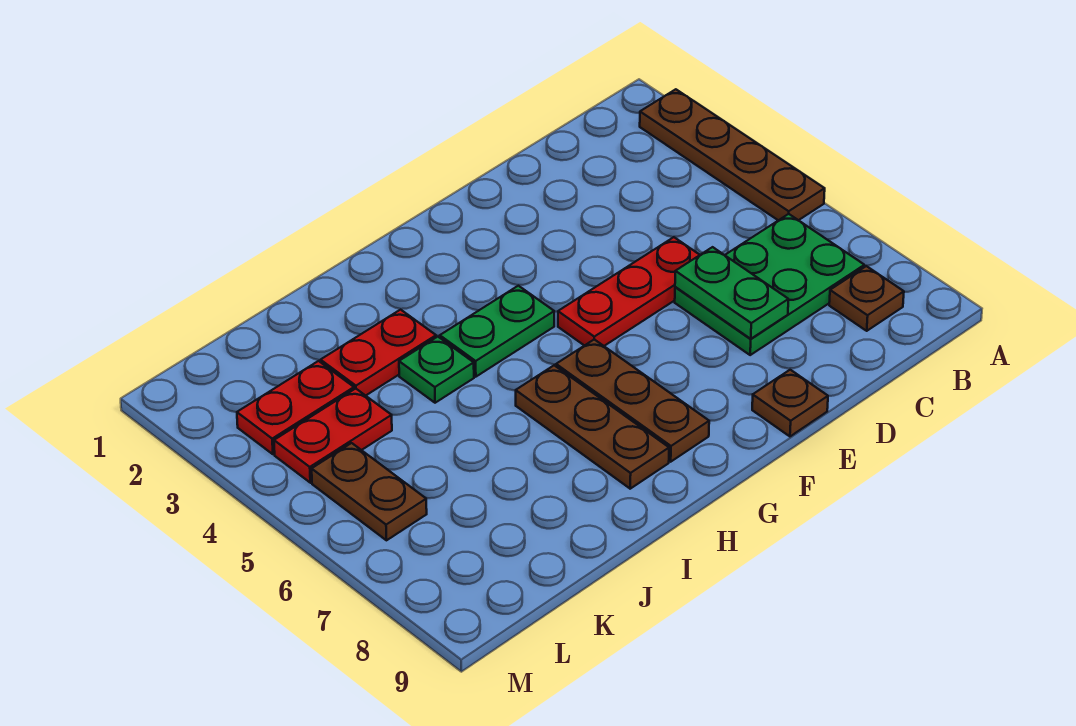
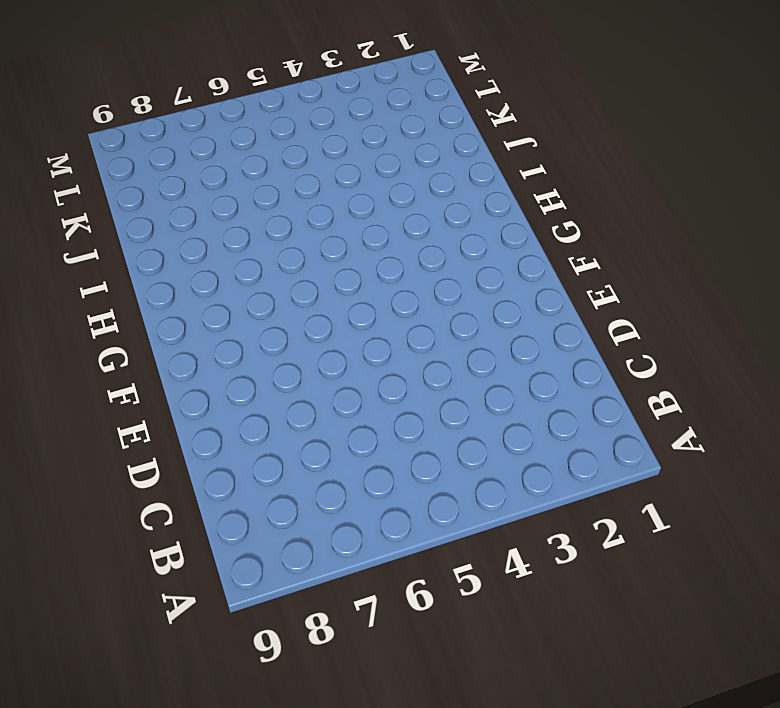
none -> brown 1x4 plate [640,89,825,220]
none -> green 2x3 plate [675,214,864,355]
none -> brown 1x1 plate [829,266,904,331]

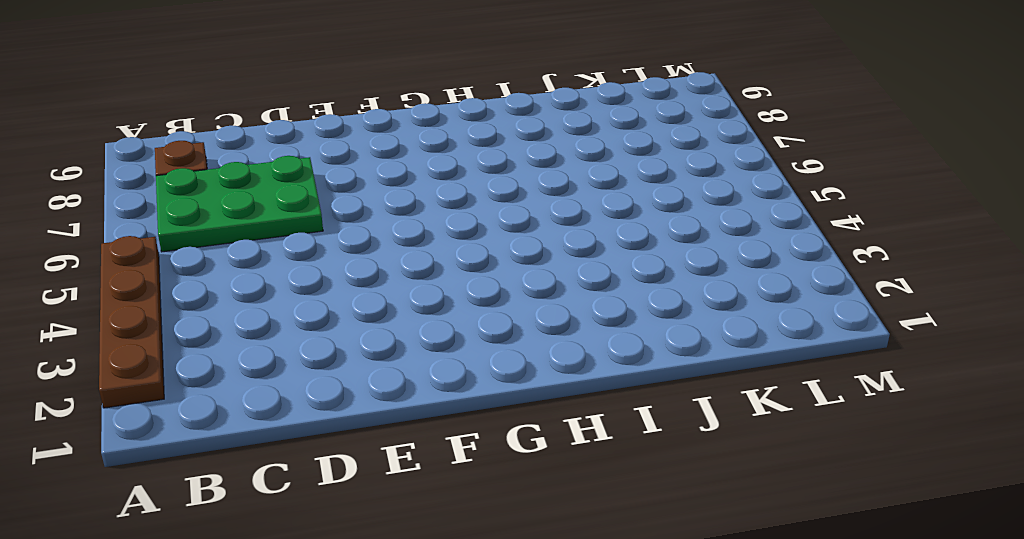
none -> red 1x3 plate [558,237,699,346]
none -> brown 1x1 plate [752,370,828,436]
none -> green 1x2 plate [440,286,554,377]

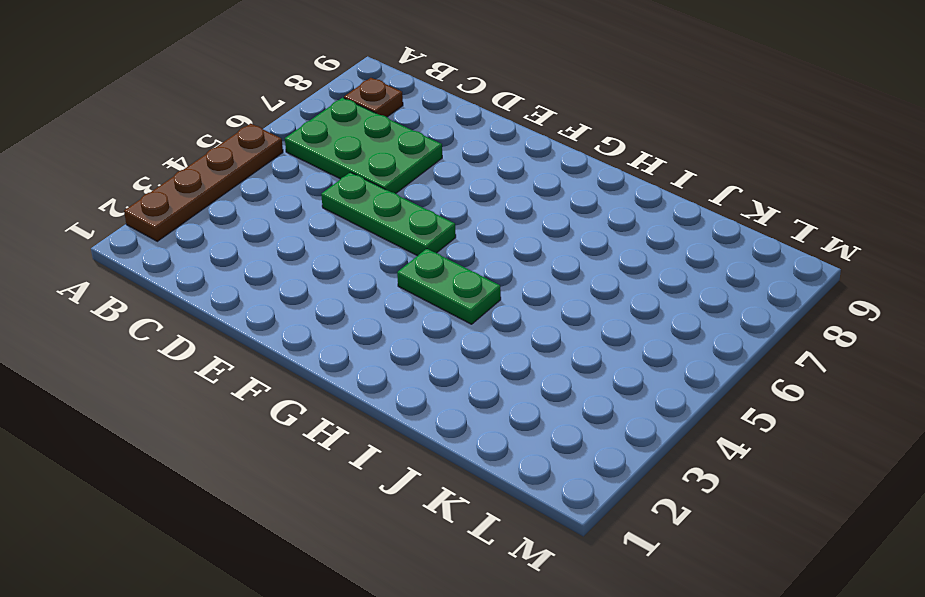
green 1x3 plate [321,172,456,256] -> red 1x3 plate [558,237,699,346]
none -> brown 1x1 plate [752,370,828,436]
none -> brown 1x3 plate [556,339,709,462]
none -> brown 1x3 plate [516,365,669,489]

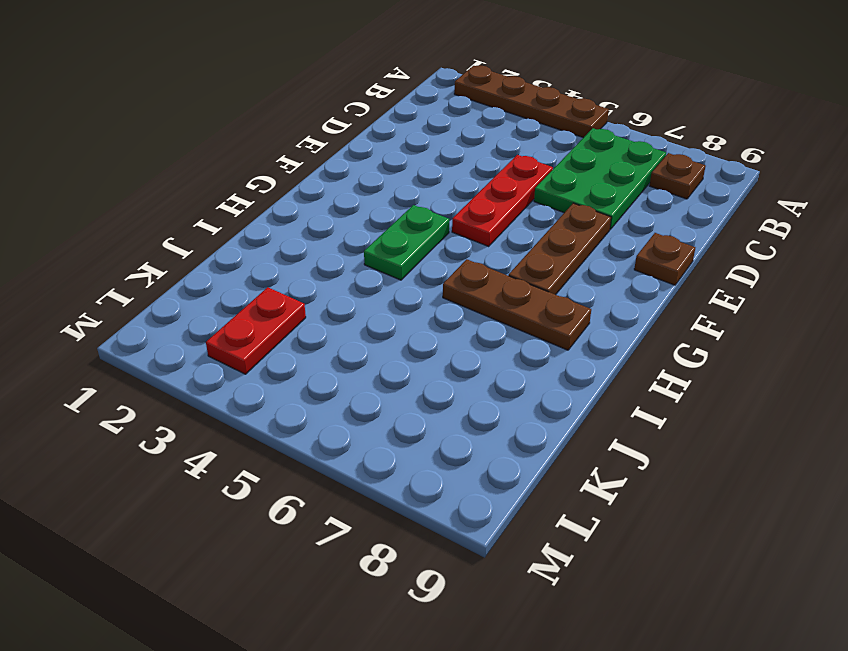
brown 1x3 plate [509,203,611,295] -> brown 1x3 plate turned to [556,339,709,462]
none -> red 1x2 plate [321,310,436,396]
none -> green 1x1 plate [399,337,474,403]
none -> red 1x2 plate [274,389,392,483]

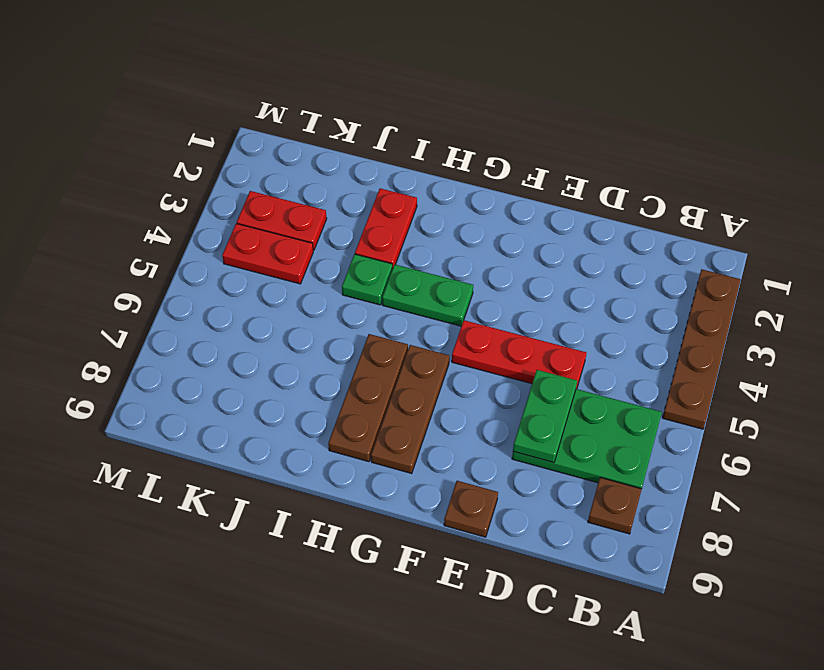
red 1x2 plate [355,188,417,268] -> red 1x2 plate turned to [321,310,436,396]
none -> brown 1x2 plate [312,443,427,540]

